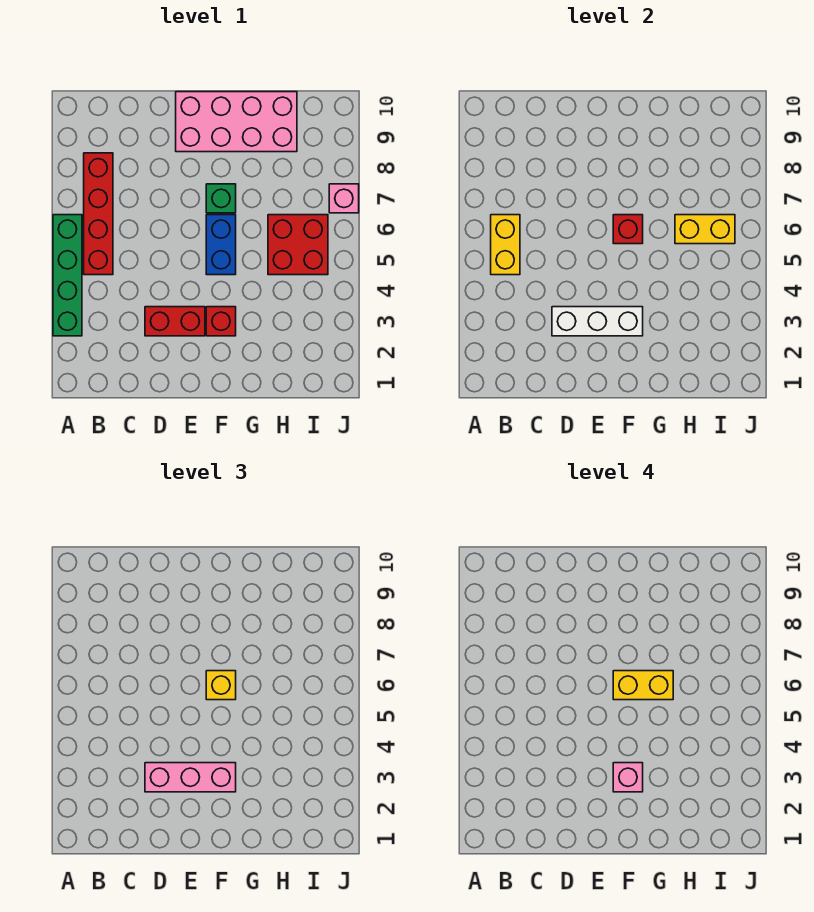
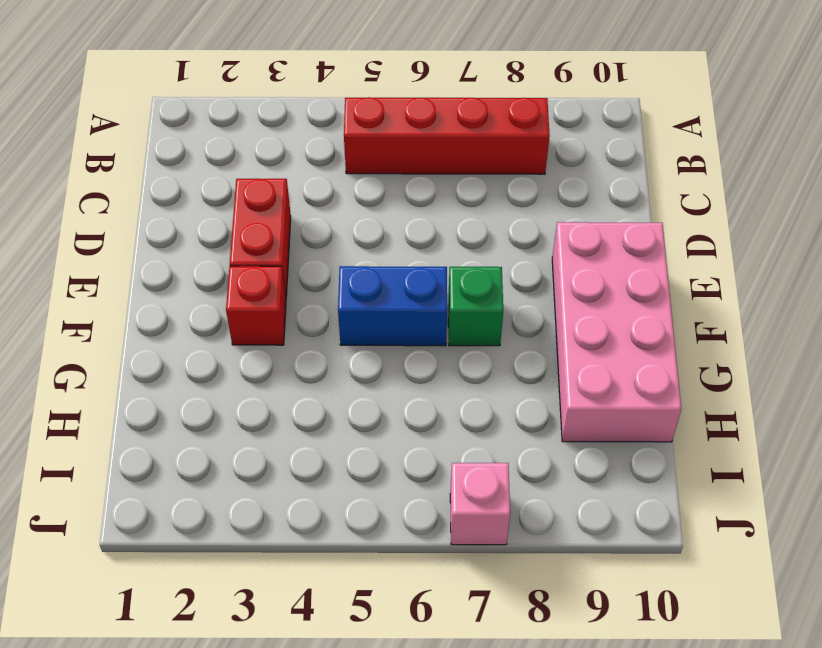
none -> green 1x4 brick [53,215,82,336]
none -> red 2x2 brick [268,215,328,275]
none -> yellow 1x2 brick [491,215,520,275]

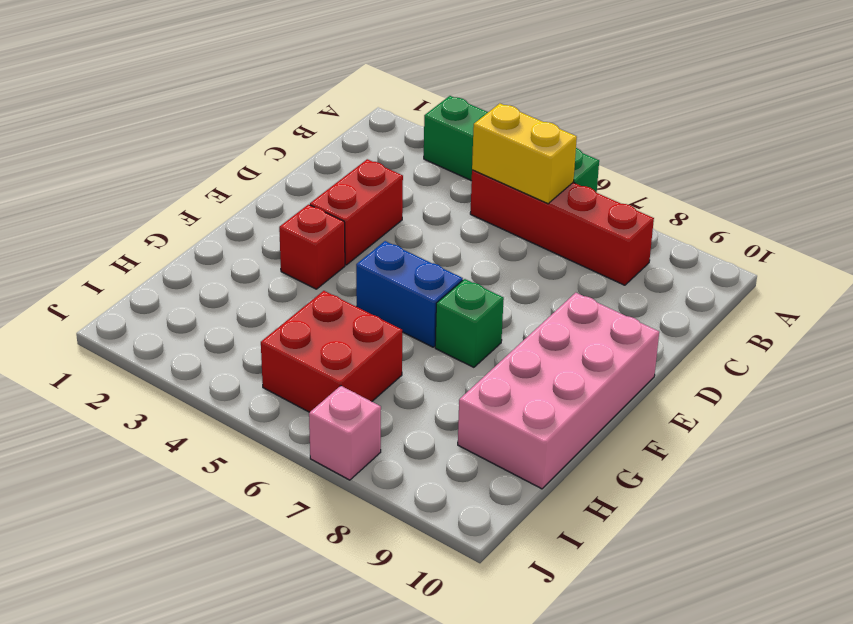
none -> white 1x3 brick [552,307,643,336]
none -> red 1x1 brick [613,215,643,244]
none -> yellow 1x2 brick [675,215,735,244]

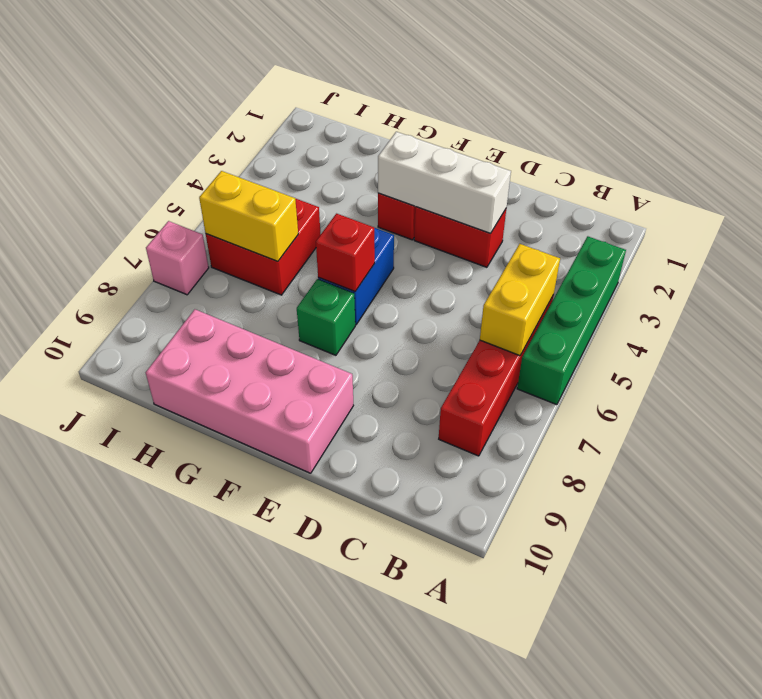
none -> pink 1x3 brick [145,763,236,792]
none -> yellow 1x1 brick [206,671,236,700]
none -> pink 1x1 brick [613,763,643,792]

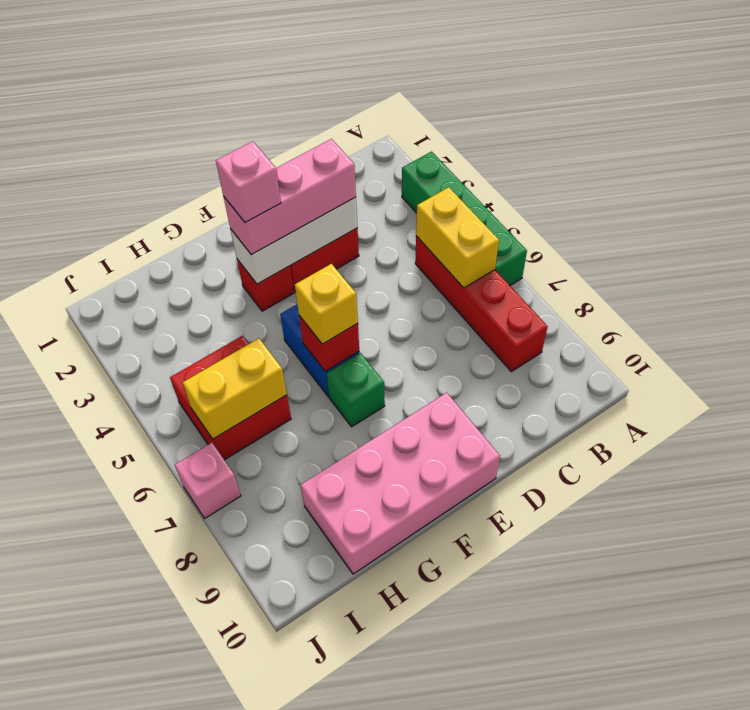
none -> yellow 1x2 brick [613,671,673,700]

